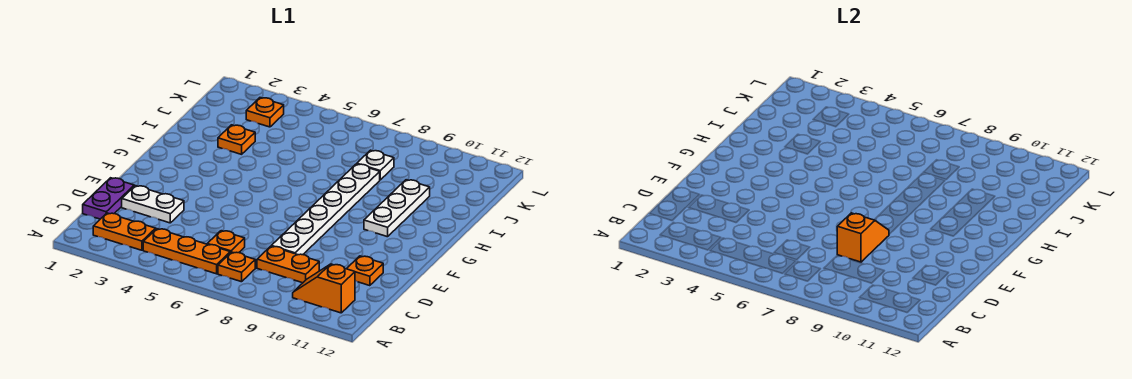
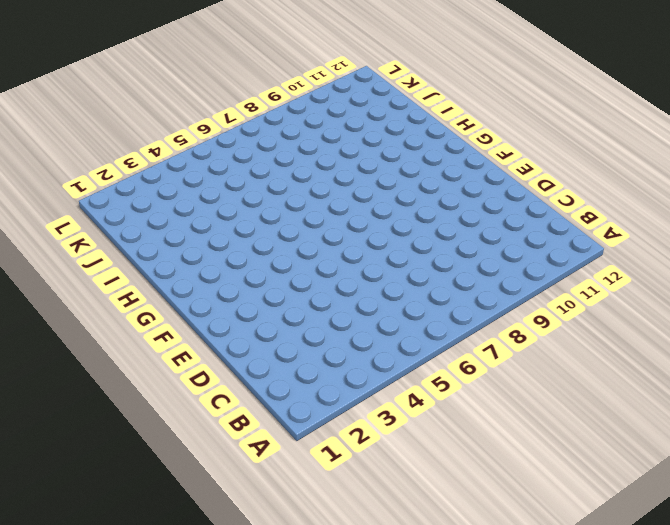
none -> orange 1x2 plate [93,213,156,250]
none -> orange 1x3 plate [143,229,230,274]
none -> orange 1x1 plate [218,252,255,282]

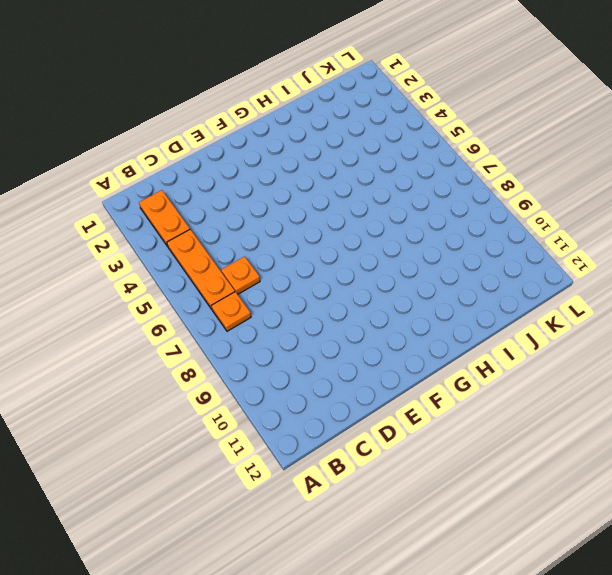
none -> orange 1x2 slope [293,264,355,313]
none -> purple 1x2 plate [83,178,134,219]
none -> orange 1x2 plate [257,246,319,283]

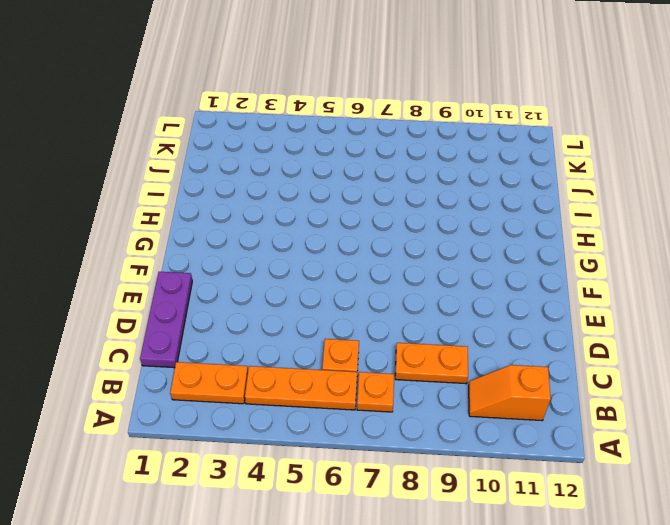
purple 1x3 plate [140,272,192,368] -> purple 1x2 plate [83,178,134,219]
none -> white 1x2 plate [122,186,184,223]
none -> white 1x6 plate [272,164,380,255]
none -> orange 1x1 plate [347,256,383,286]

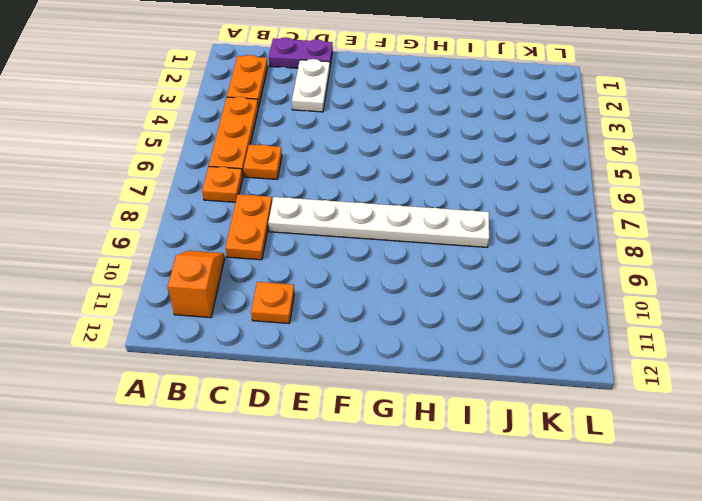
none -> white 1x3 plate [364,180,430,237]
none -> orange 1x1 plate [218,125,255,154]
none -> white 1x1 plate [357,150,394,180]

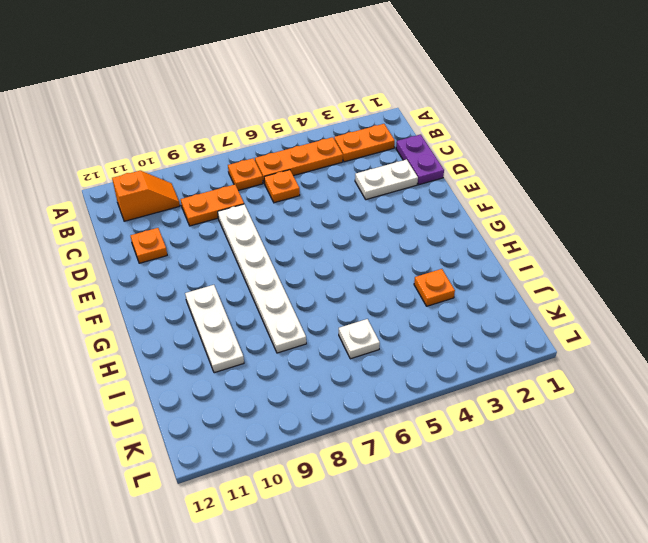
white 1x1 plate [339,319,380,359] -> white 1x1 plate moved to [357,150,394,180]
none -> orange 1x1 plate [246,98,284,127]
none -> orange 1x2 slope [837,213,889,262]

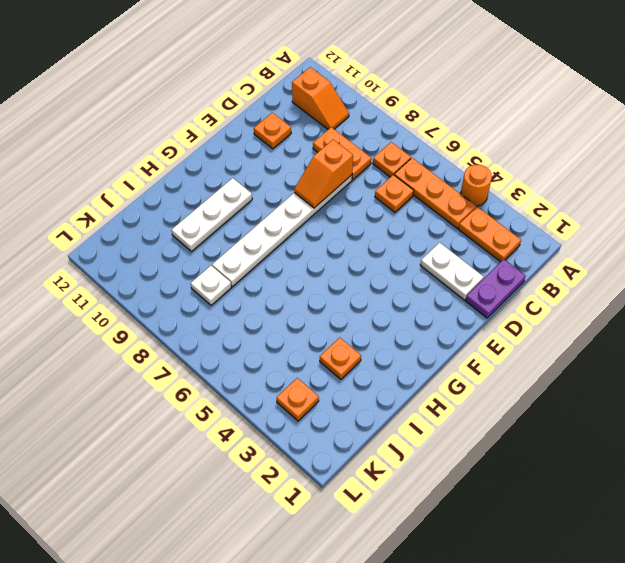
orange 1x1 round brick [461,165,492,206] -> none

